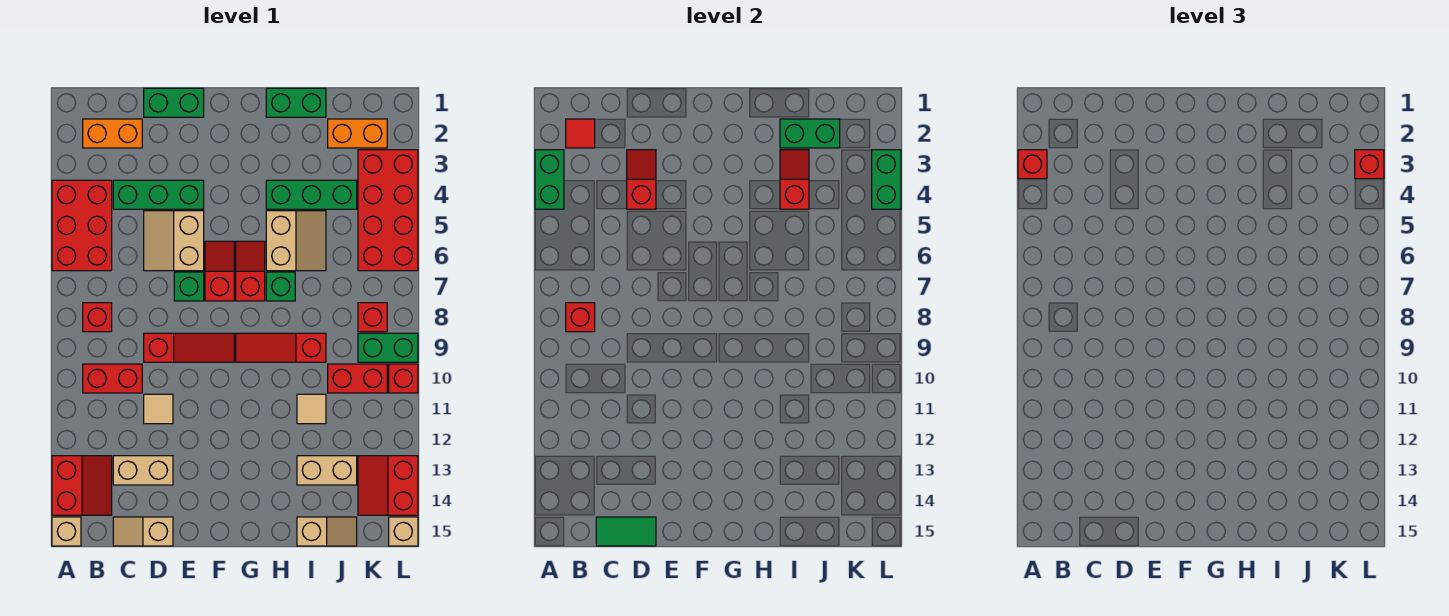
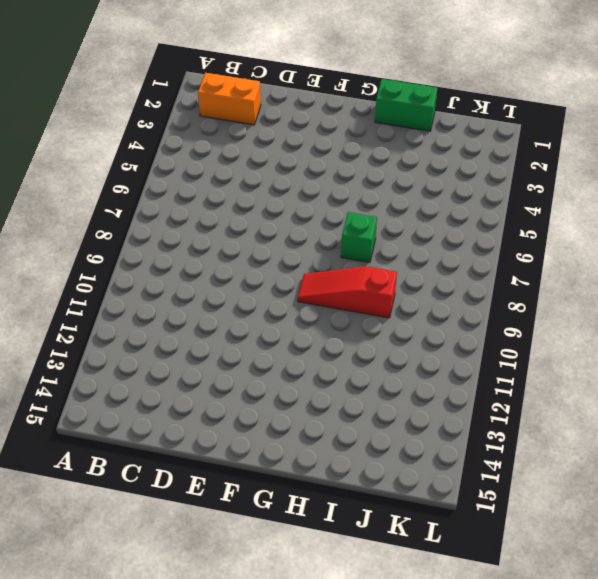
none -> red 2x3 brick [52,180,112,271]
none -> red 2x2 slope [52,456,112,515]
none -> tan 1x1 brick [52,517,81,546]
none -> red 1x1 brick [83,303,112,332]

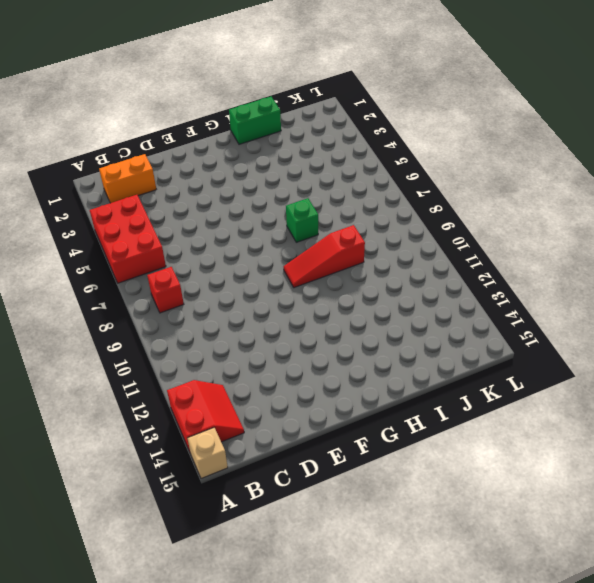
none -> red 1x2 brick [83,364,142,393]
none -> green 1x3 brick [113,180,204,209]
none -> tan 1x2 brick [113,456,173,485]
none -> tan 1x2 slope [113,517,173,546]

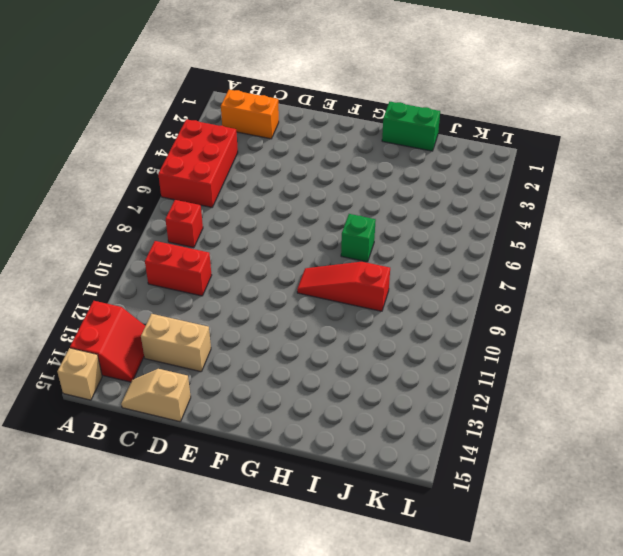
none -> green 1x3 brick [113,180,204,209]
none -> green 1x2 brick [144,88,204,117]
none -> tan 2x2 slope [144,211,204,271]
none -> red 1x3 slope [144,333,234,362]

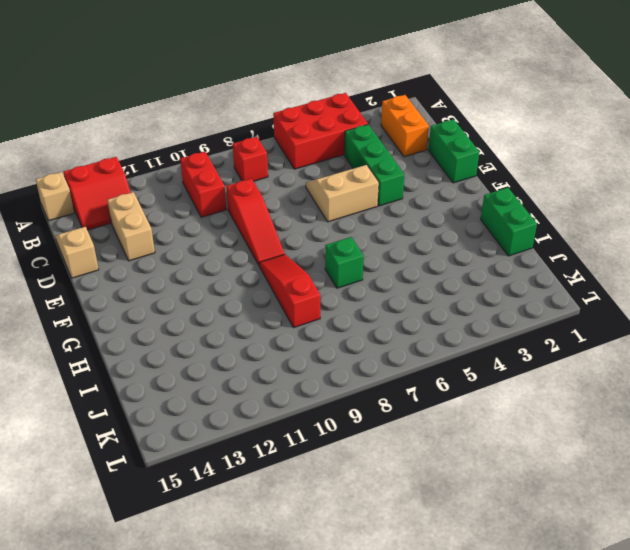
none -> tan 1x1 tile [144,394,173,424]
none -> green 1x1 brick [174,272,204,301]
none -> red 1x2 slope [205,241,234,301]
none -> red 1x2 slope [236,241,265,301]

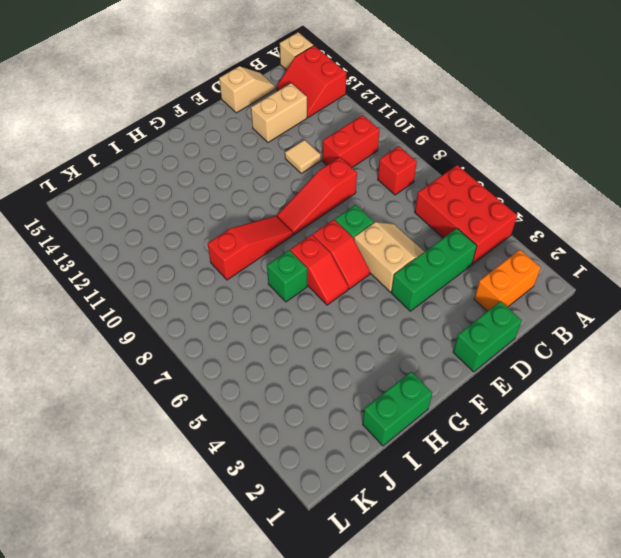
none -> green 1x3 brick [266,180,357,209]
none -> tan 2x2 slope [266,211,326,271]
none -> tan 1x1 tile [297,394,326,424]
none -> tan 1x2 brick [297,456,357,485]

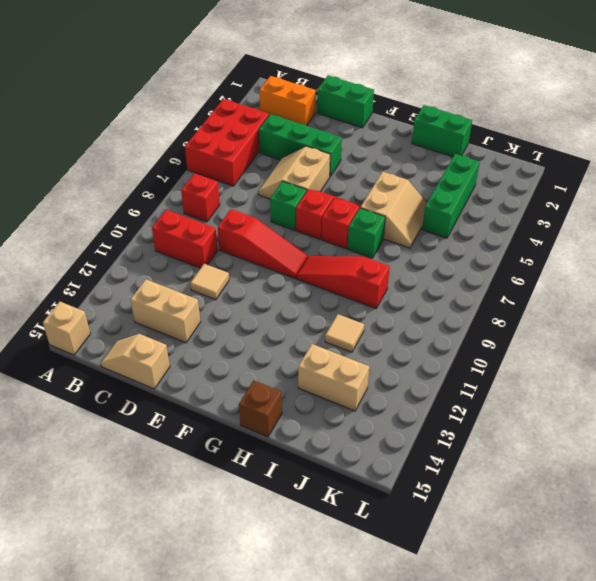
brown 1x1 brick [239,380,282,437] -> none
green 1x3 brick [422,154,480,238] -> green 1x3 brick turned to [266,180,357,209]
none -> red 2x2 slope [52,456,112,515]
none -> tan 1x2 slope [297,517,357,546]
none -> orange 1x2 brick [328,119,387,148]
none -> red 1x2 brick [328,364,387,393]

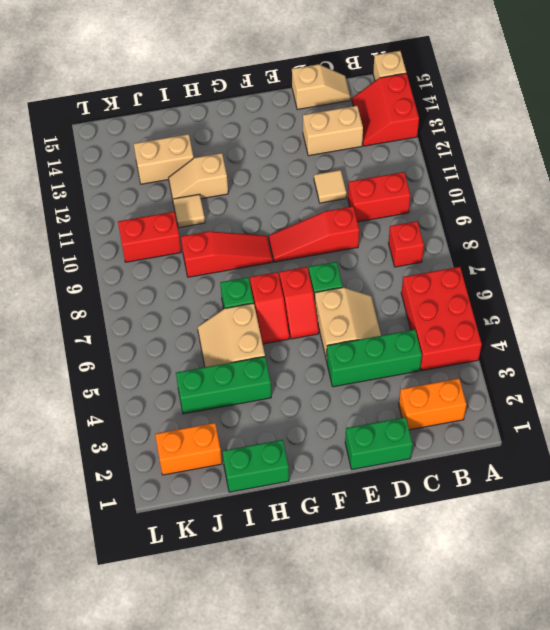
tan 1x2 slope [169,153,228,199] -> tan 1x2 slope moved to [297,517,357,546]
none -> red 2x4 brick [358,150,418,271]
none -> red 1x1 brick [358,303,387,332]
none -> green 1x2 brick [358,333,418,362]
none -> red 2x2 slope [358,456,418,515]

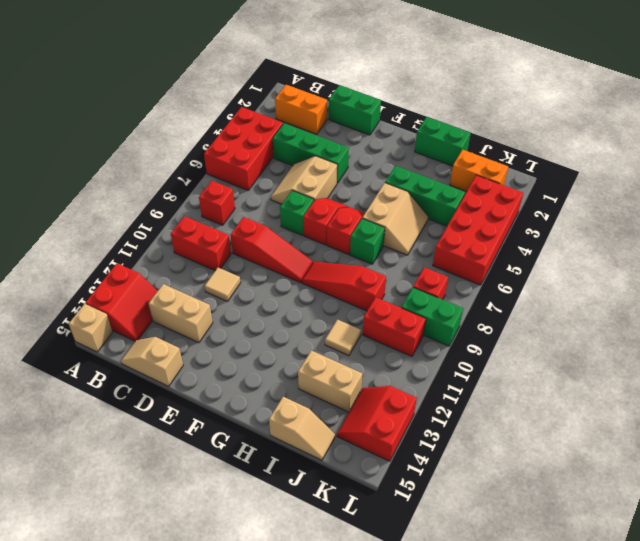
none -> red 1x1 brick [389,364,418,393]
none -> tan 1x1 brick [389,517,418,546]
none -> green 1x2 brick [535,150,564,209]
none -> red 1x1 tile [566,119,595,148]

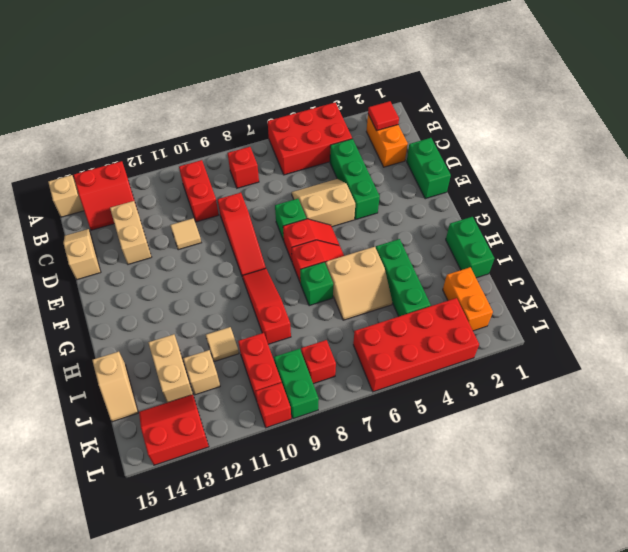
tan 1x1 brick [183,350,220,395] -> tan 1x1 brick moved to [389,517,418,546]
none -> green 1x2 brick [535,150,564,209]
none -> red 1x1 brick [566,303,595,332]
none -> green 1x2 tile [596,517,656,546]
none -> red 1x2 slope [627,150,656,209]

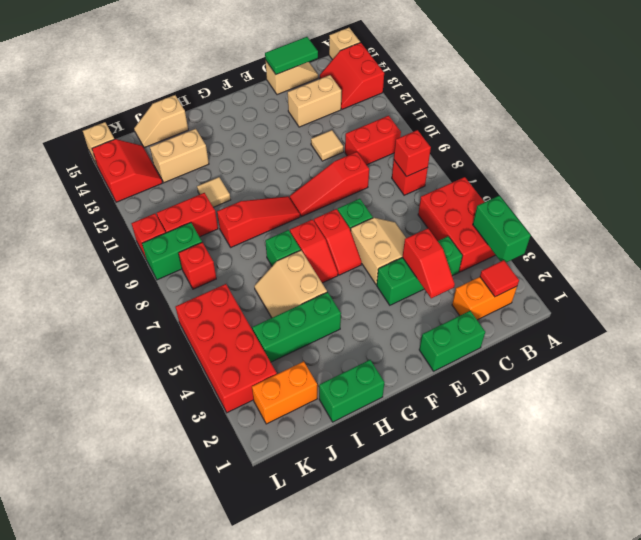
none -> green 1x2 brick [780,119,840,148]
none -> red 1x2 slope [780,150,809,209]
none -> green 1x2 brick [872,150,901,209]
none -> red 1x1 brick [1018,150,1047,179]

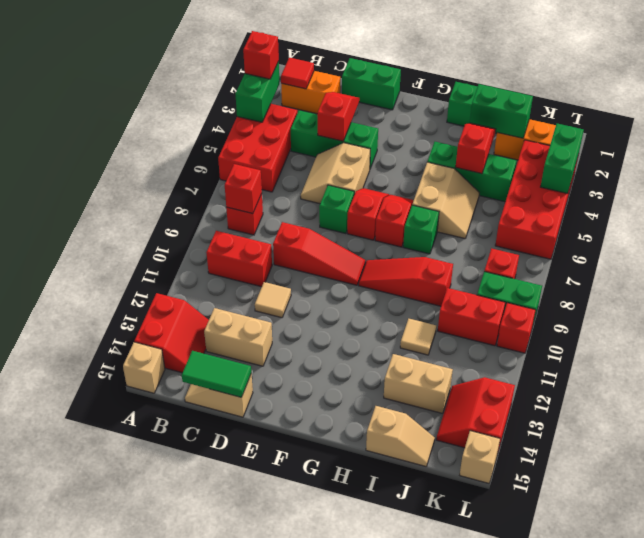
none -> red 1x1 brick [1355,150,1384,179]

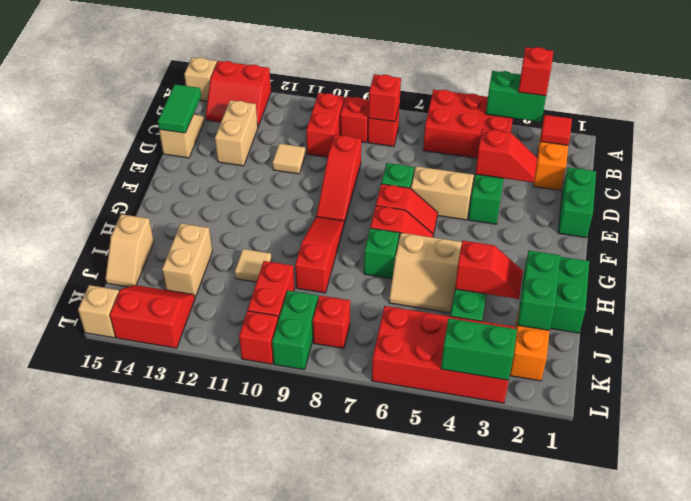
red 1x1 brick [340,97,369,143] -> red 1x1 brick moved to [1355,150,1384,179]

